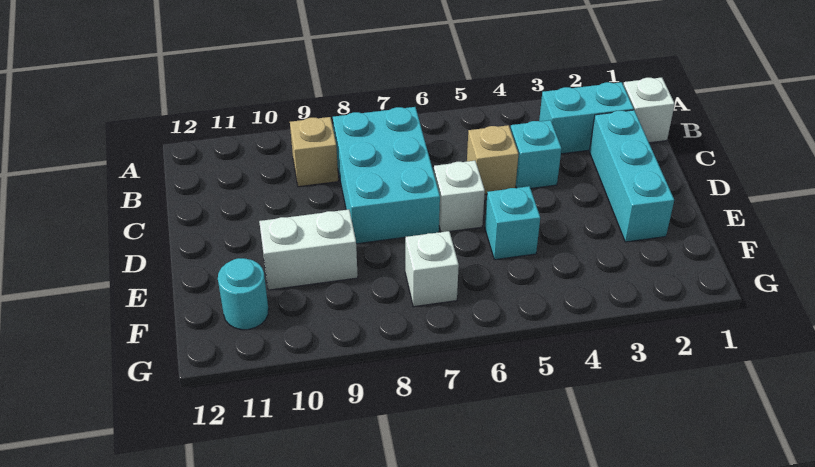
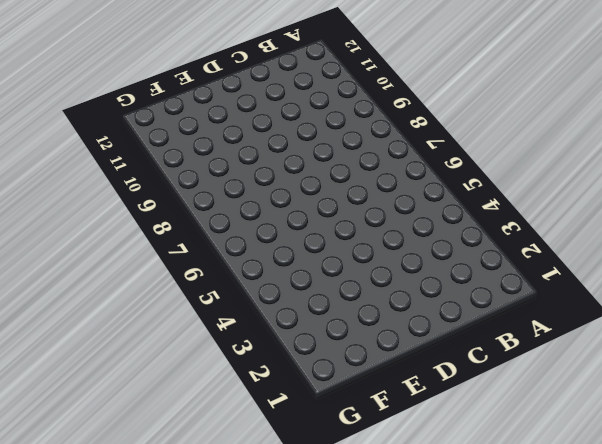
none -> white 1x1 brick [623,78,675,143]
none -> cyan 1x2 brick [539,82,634,154]
none -> cyan 2x3 brick [333,107,440,244]

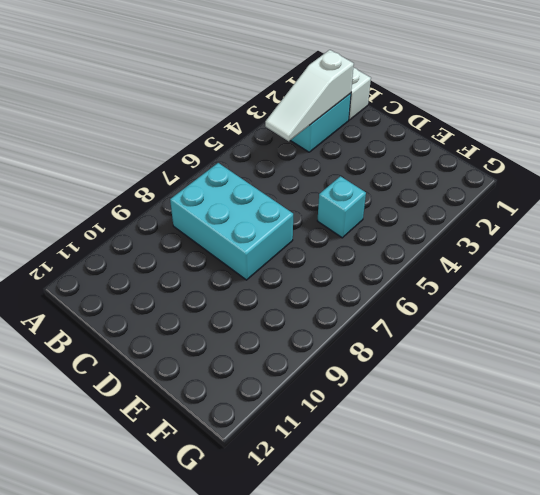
white 1x3 slope [265,50,354,141] -> none
none -> tan 1x1 brick [290,117,338,187]
none -> cyan 1x3 brick [589,110,674,242]
none -> cyan 1x1 brick [510,120,562,188]

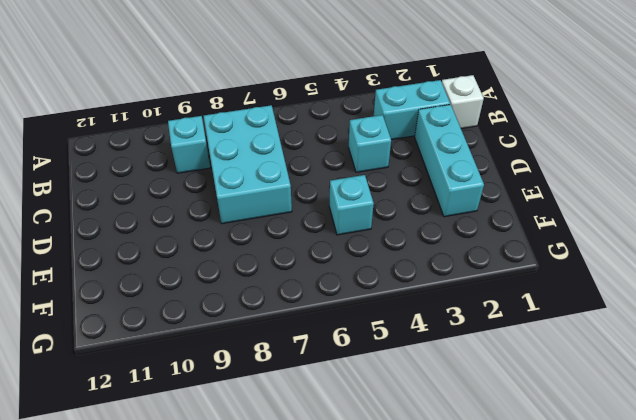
cyan 1x1 brick [168,116,210,173] -> tan 1x1 brick [290,117,338,187]
none -> tan 1x1 brick [467,125,518,194]
none -> white 1x1 brick [434,161,485,232]
none -> white 1x2 brick [259,209,358,290]

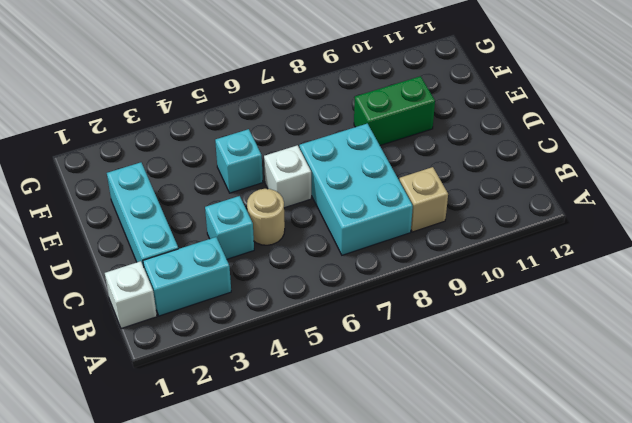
tan 1x1 round brick [247,189,285,245] -> tan 1x1 brick [467,125,518,194]
green 1x2 brick [354,76,435,145] -> white 1x2 brick [259,209,358,290]
none -> white 1x1 brick [405,231,459,307]
none -> cyan 1x1 round brick [218,258,269,330]

